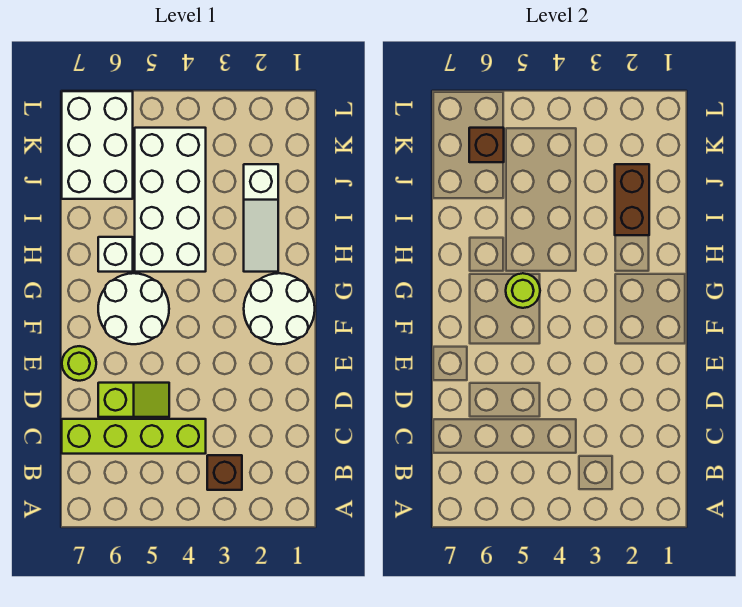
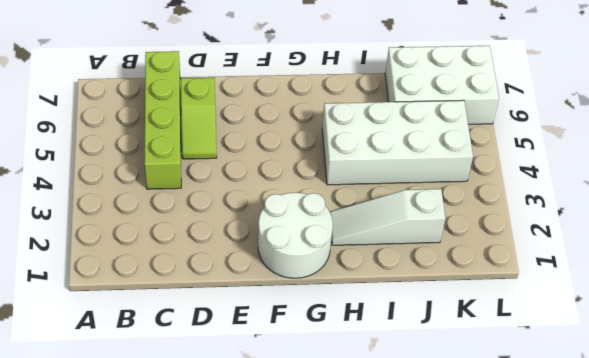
none -> brown 1x1 brick [207,455,242,490]
none -> lime 1x1 round brick [62,346,96,381]
none -> white 2x2 round brick [98,273,169,344]

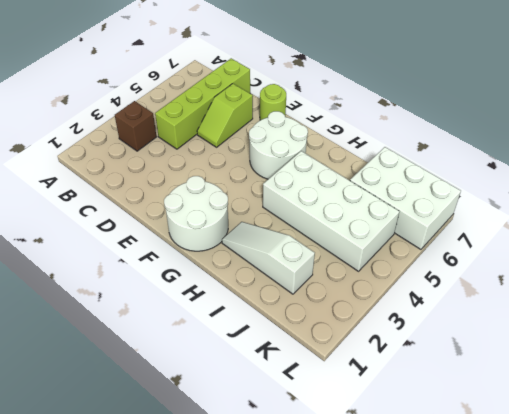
none -> white 1x1 brick [98,237,133,272]
none -> lime 1x1 round brick [506,273,540,308]
none -> brown 1x2 brick [615,164,649,235]

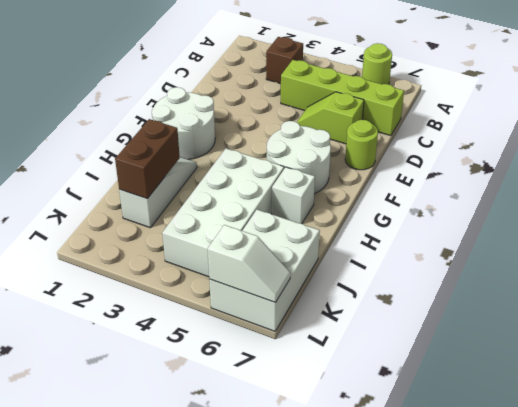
lime 1x1 round brick [362,43,392,84] -> lime 1x1 round brick moved to [506,273,540,308]
white 1x2 slope [208,225,291,303] -> none
none -> brown 1x1 brick [469,128,504,162]

